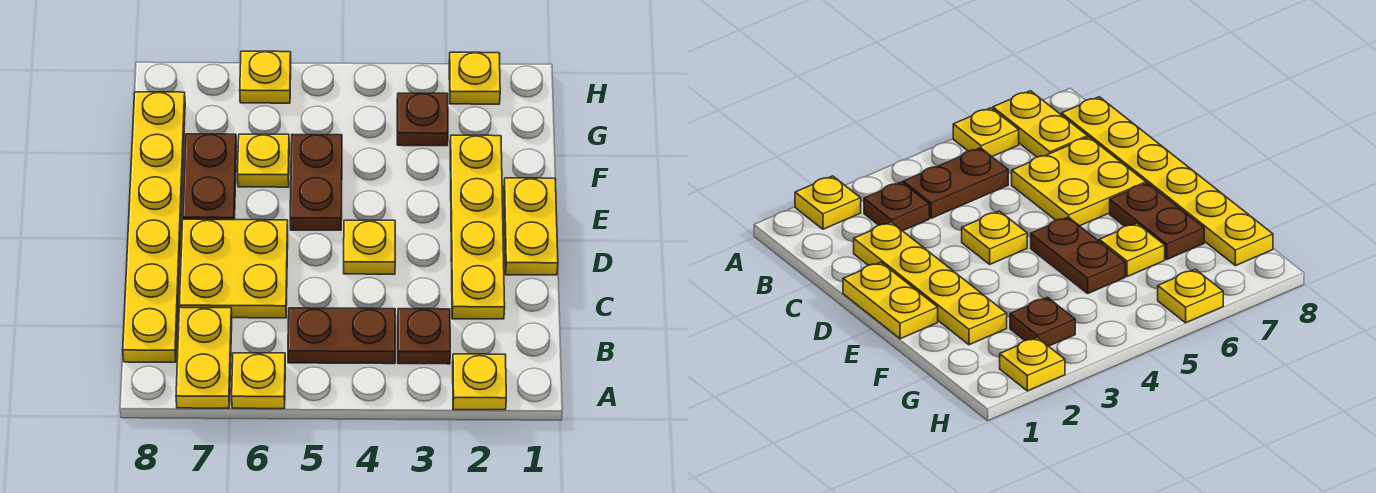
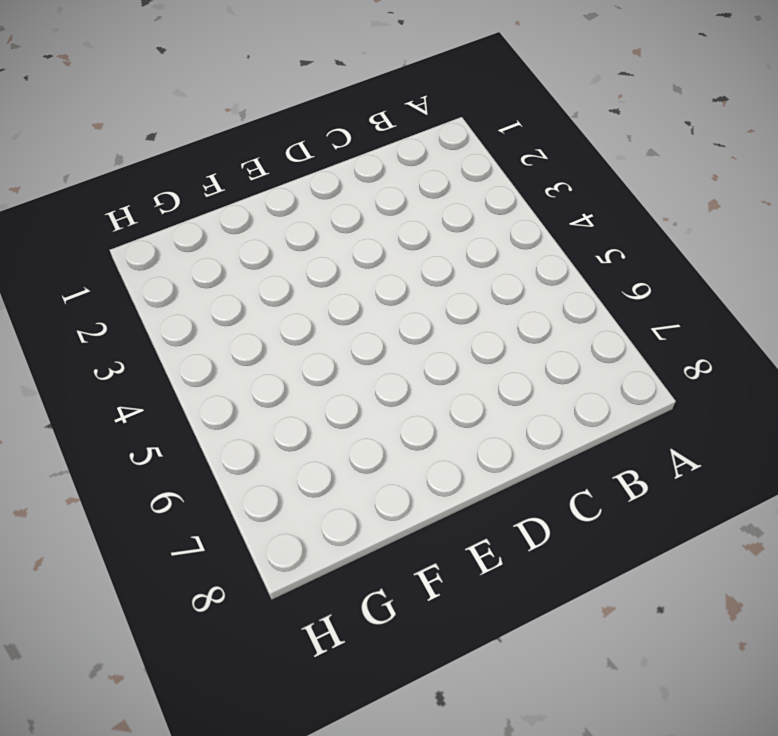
none -> yellow 1x1 plate [453,354,506,410]
none -> yellow 1x1 plate [232,353,285,409]
none -> yellow 1x2 plate [176,307,232,408]

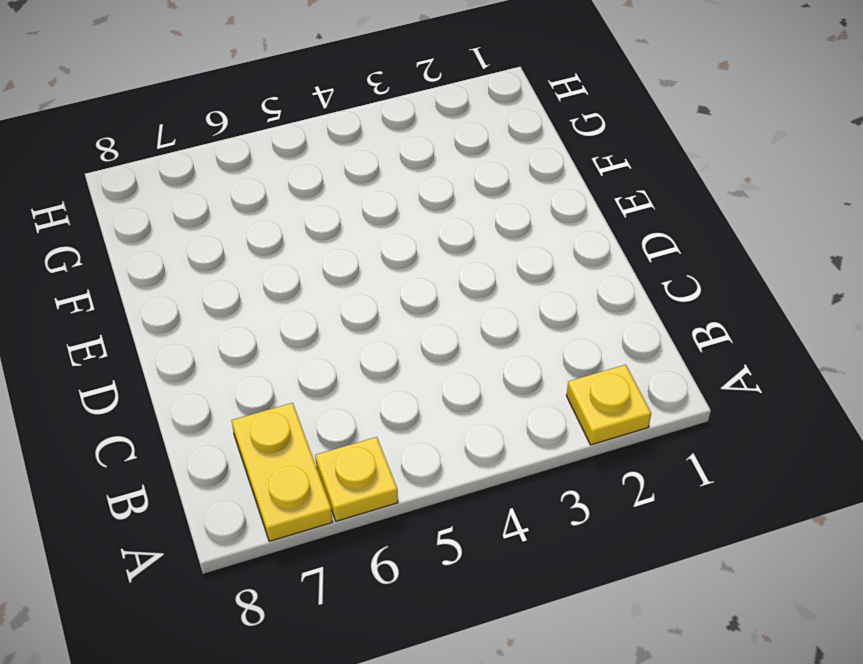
none -> brown 1x1 plate [398,309,450,364]
none -> brown 1x2 plate [288,308,395,364]
none -> yellow 1x6 plate [123,92,185,362]

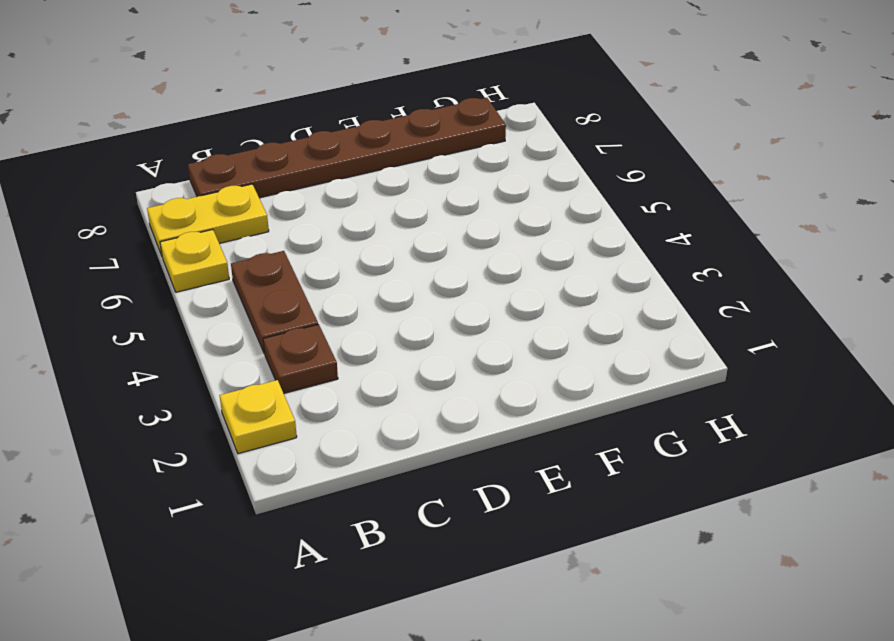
brown 1x6 plate [188,98,506,198] -> yellow 1x6 plate [123,92,185,362]
none -> yellow 1x4 plate [450,135,505,319]
none -> yellow 2x2 plate [179,219,288,318]
none -> yellow 1x2 plate [504,178,558,275]

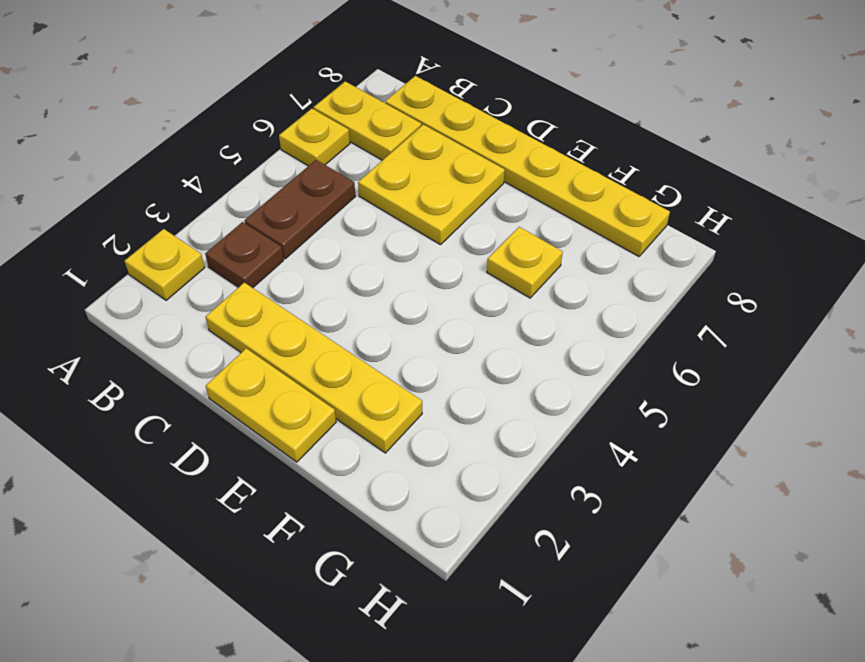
none -> yellow 1x1 plate [344,220,395,274]
none -> brown 1x2 plate [290,134,342,230]
none -> brown 1x2 plate [183,134,237,220]

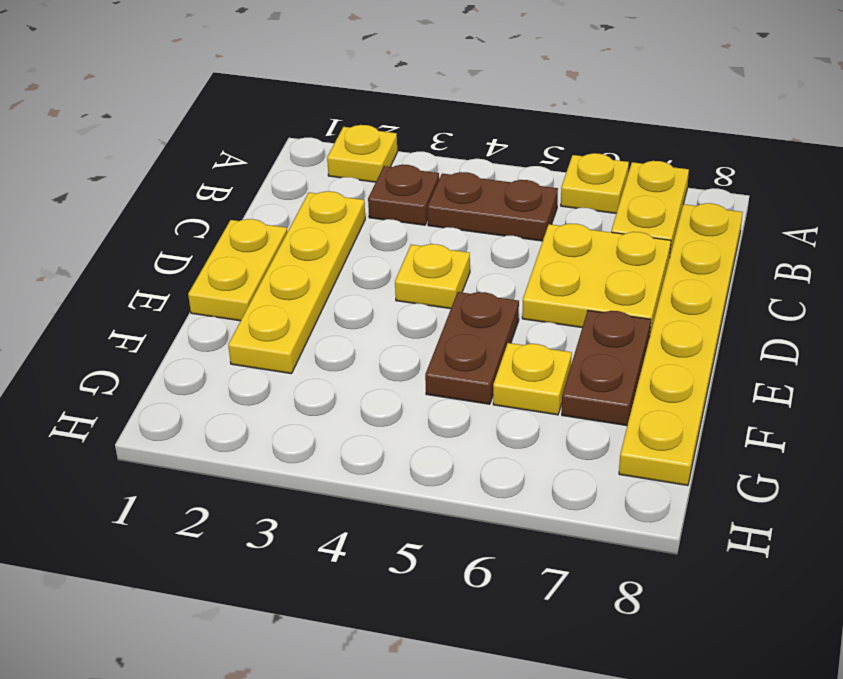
none -> brown 1x1 plate [397,93,448,146]
none -> yellow 1x1 plate [449,52,500,104]
none -> yellow 1x1 plate [240,51,291,103]

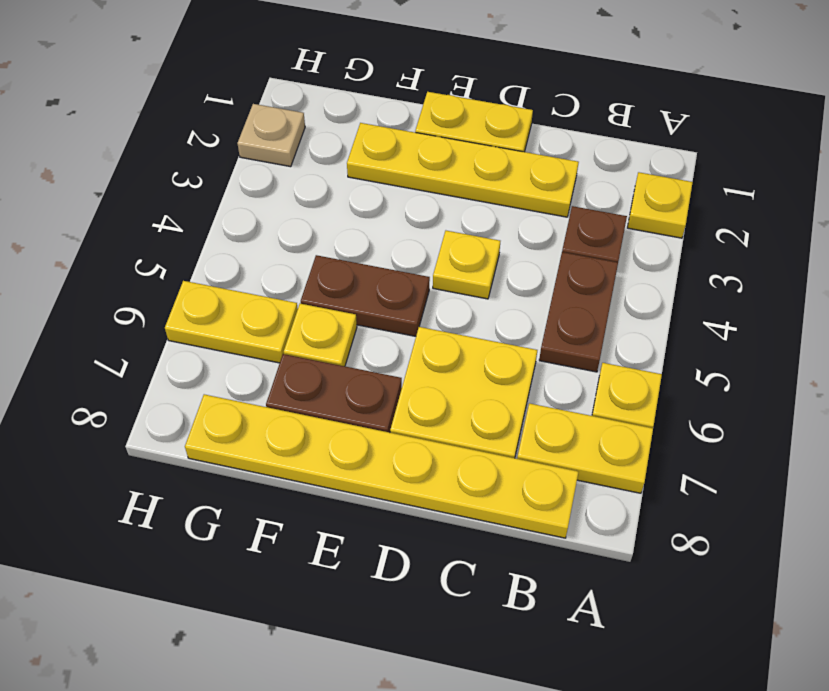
yellow 1x2 plate [165,281,298,363] -> yellow 1x1 plate [240,51,291,103]
tan 1x1 plate [237,104,305,167] -> yellow 1x1 plate [449,52,500,104]
none -> brown 1x1 plate [397,93,448,146]

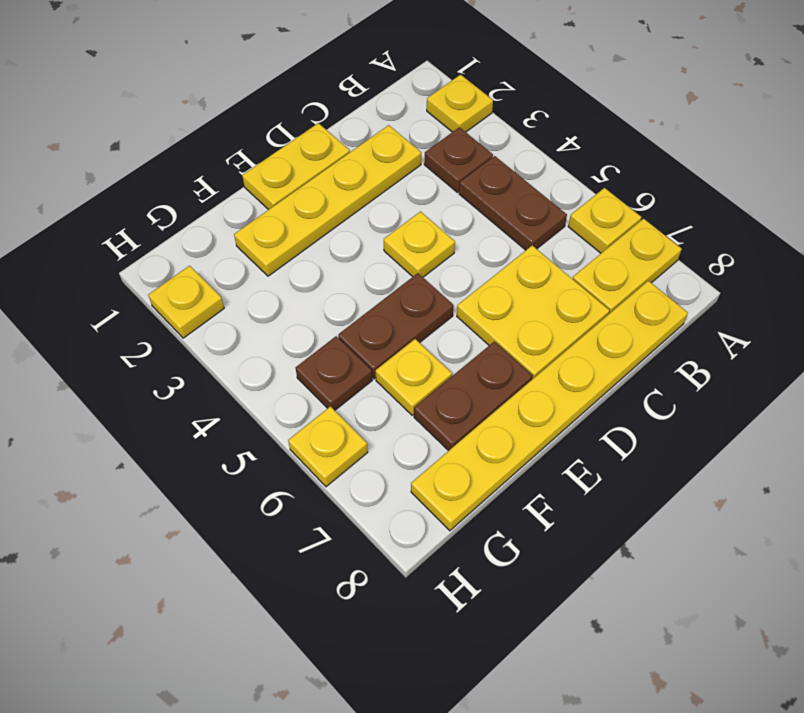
brown 1x1 plate [295,336,372,410] -> brown 1x1 plate moved to [397,93,448,146]

